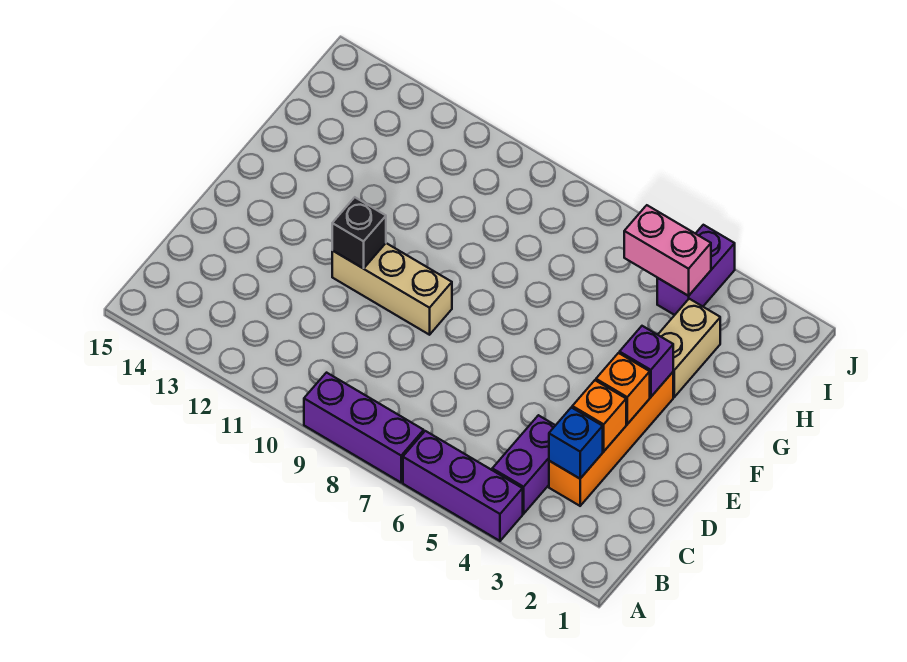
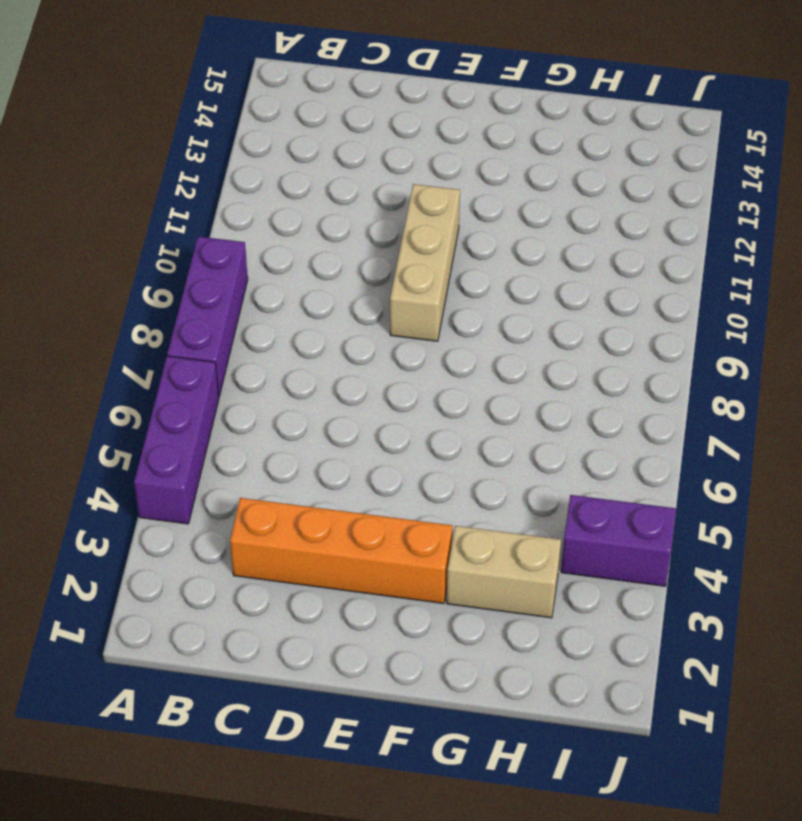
none -> purple 1x2 brick [492,415,556,514]
none -> blue 1x1 brick [549,407,603,479]
none -> orange 1x1 brick [572,380,626,451]

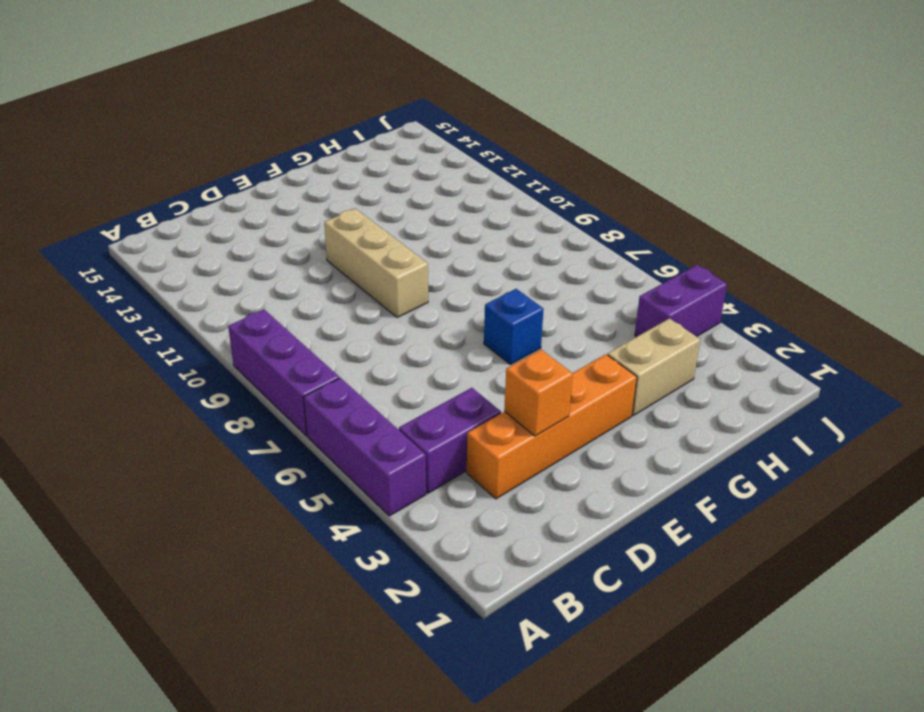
blue 1x1 brick [484,289,544,364] -> blue 1x1 brick moved to [549,407,603,479]
none -> orange 1x1 brick [596,353,650,424]
none -> black 1x1 brick [332,197,386,269]
none -> purple 1x1 brick [620,326,673,397]

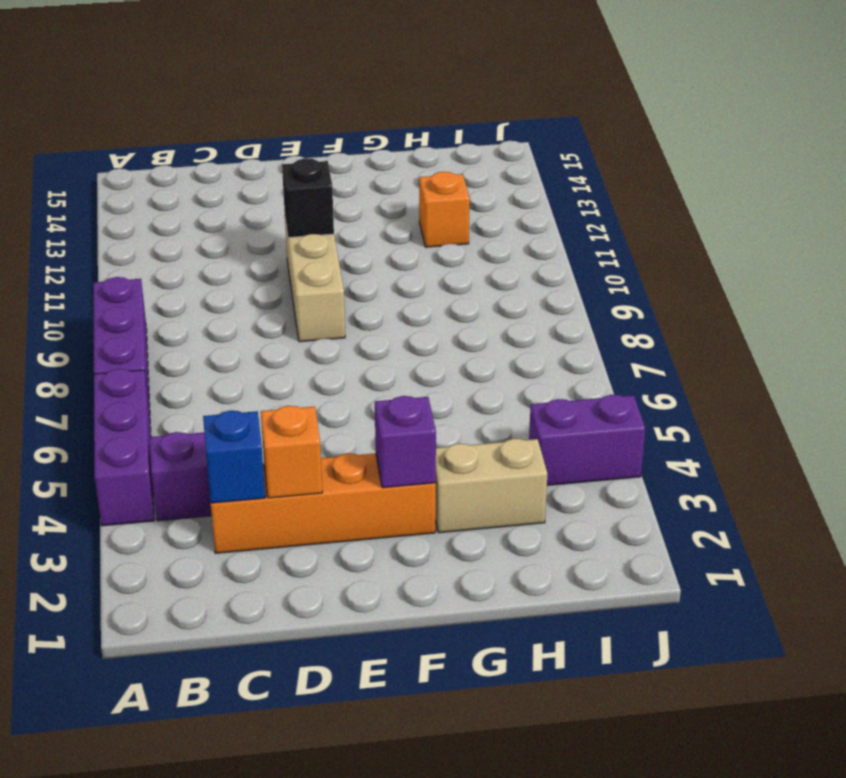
orange 1x1 brick [419,172,470,247] -> orange 1x1 brick moved to [596,353,650,424]
none -> pink 1x2 brick [624,205,711,296]

